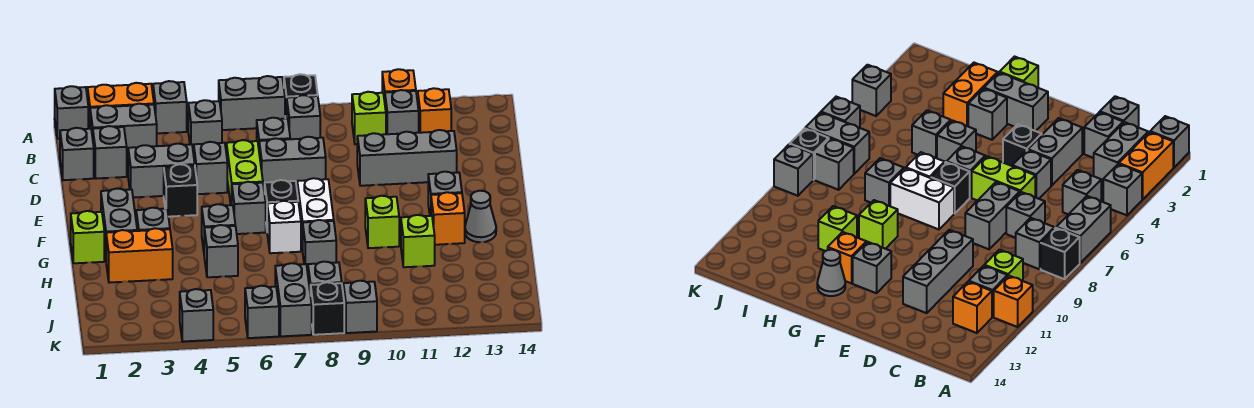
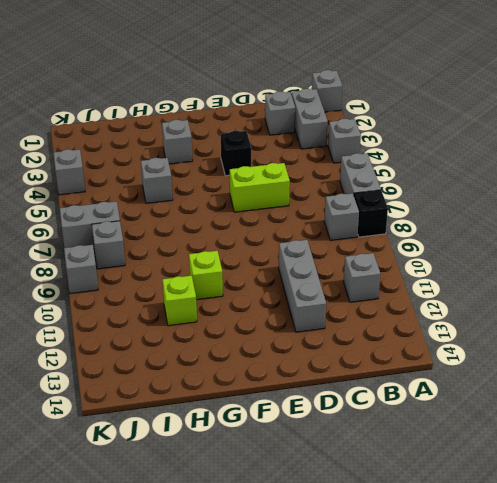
none -> orange 1x2 brick [88,83,154,129]
none -> orange 1x1 brick [382,69,416,101]
none -> grey 1x1 brick [188,100,222,152]
none -> lime 1x1 brick [352,92,386,144]

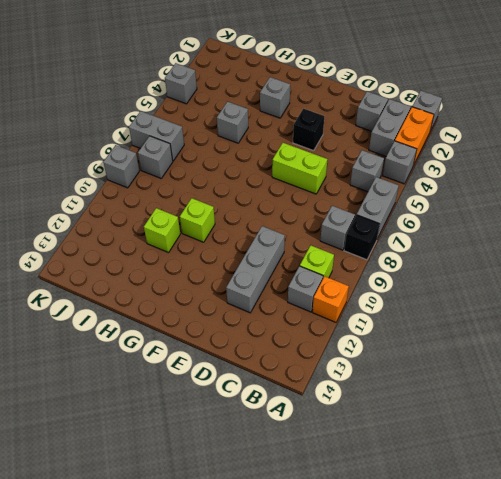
none -> orange 1x1 brick [418,88,451,133]
none -> grey 1x1 brick [60,128,94,180]
none -> grey 1x1 brick [257,118,290,147]
none -> grey 1x2 brick [128,144,195,198]

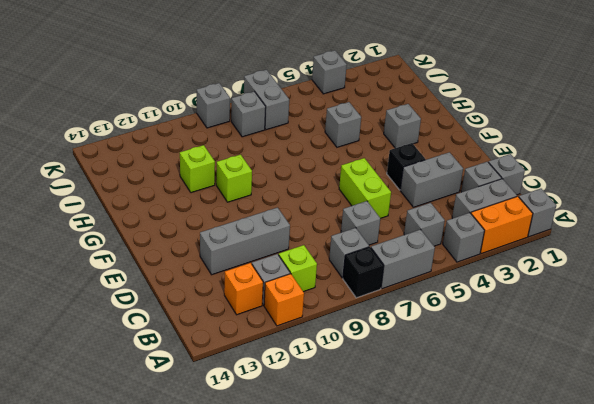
none -> grey 1x1 brick [193,142,227,194]
none -> grey 1x2 brick [259,137,326,191]
none -> grey 1x2 brick [101,189,137,258]
none -> grey 1x1 brick [232,182,266,234]

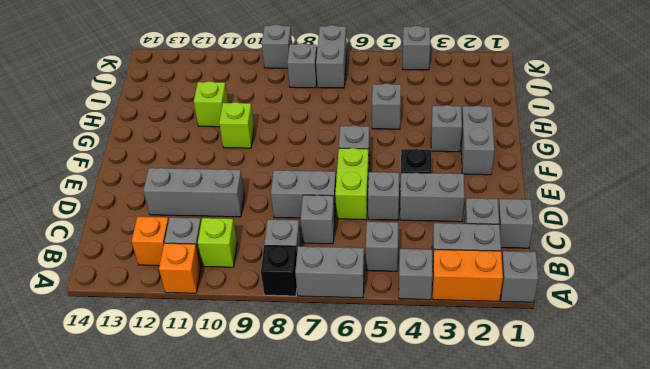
none -> black 1x1 brick [265,180,298,228]
none -> white 1x2 brick [297,178,334,251]
none -> grey 1x1 brick [428,172,462,216]
none -> lime 1x1 brick [71,211,104,263]

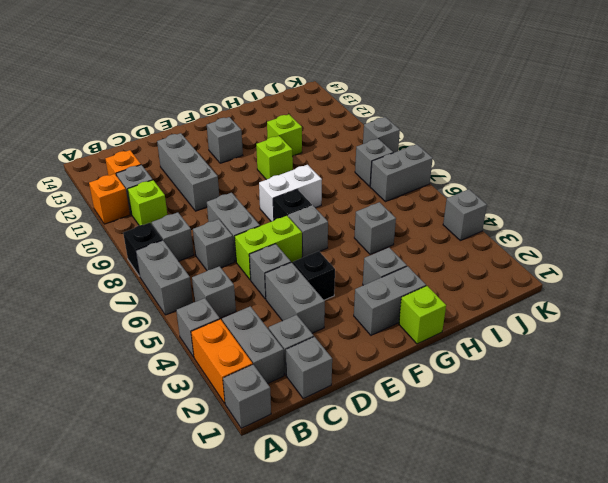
none -> grey 1x1 brick [202,204,235,251]
none -> white 1x1 brick [267,201,301,253]
none -> orange 1x1 brick [431,192,465,245]
none -> grey 1x1 cone [465,191,496,242]

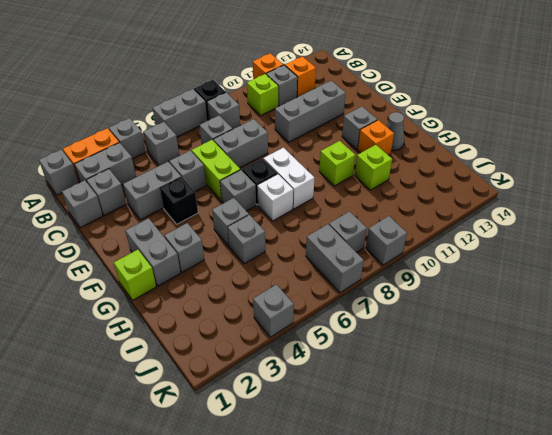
none -> orange 1x2 brick [106,228,173,283]
none -> grey 1x1 brick [303,220,336,272]
none -> grey 1x1 brick [245,286,279,338]
none -> black 1x1 brick [311,282,344,335]

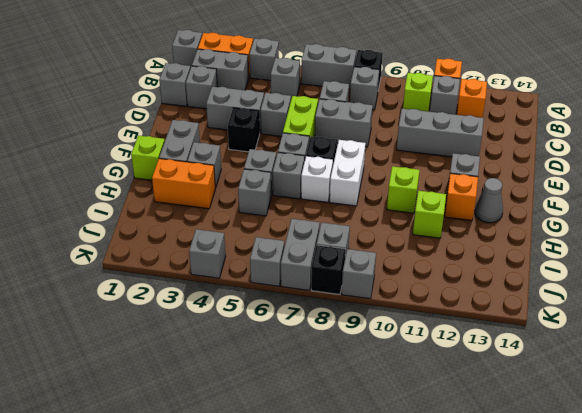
grey 1x1 brick [273,153,305,199] -> grey 1x1 brick moved to [303,220,336,272]

